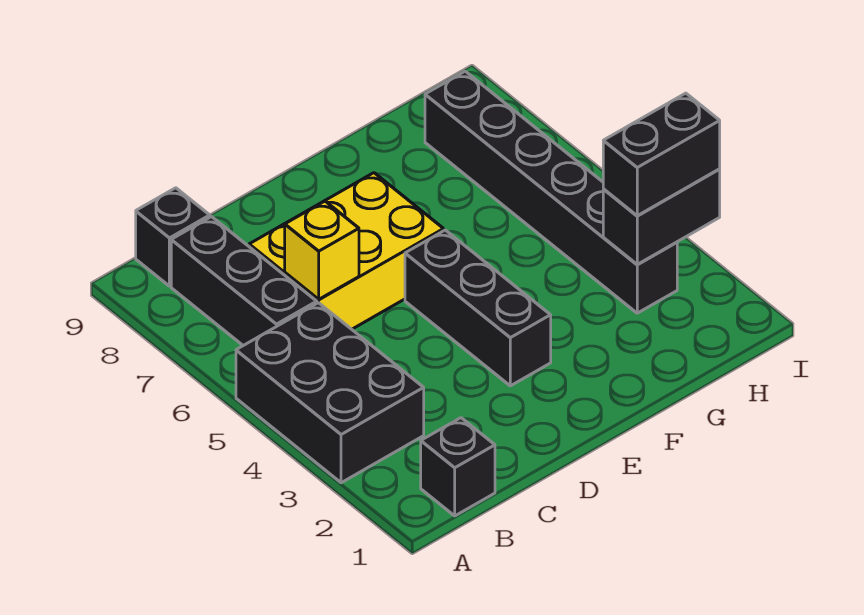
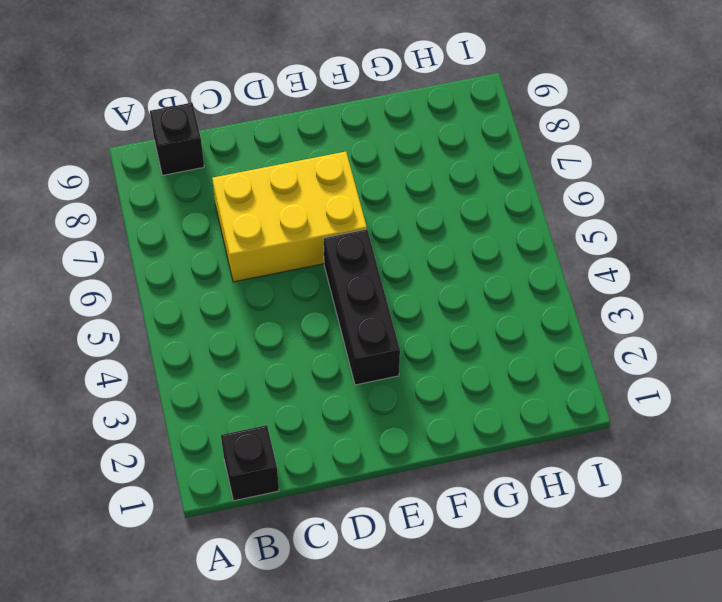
none -> black 2x3 brick [236,303,424,483]
none -> black 1x3 brick [171,217,317,346]

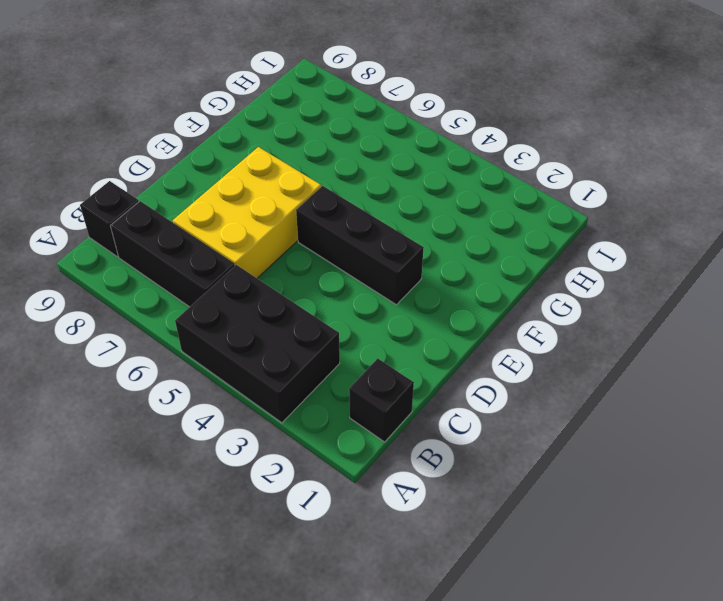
none -> black 1x6 brick [425,71,677,313]
none -> yellow 1x1 brick [285,201,359,299]

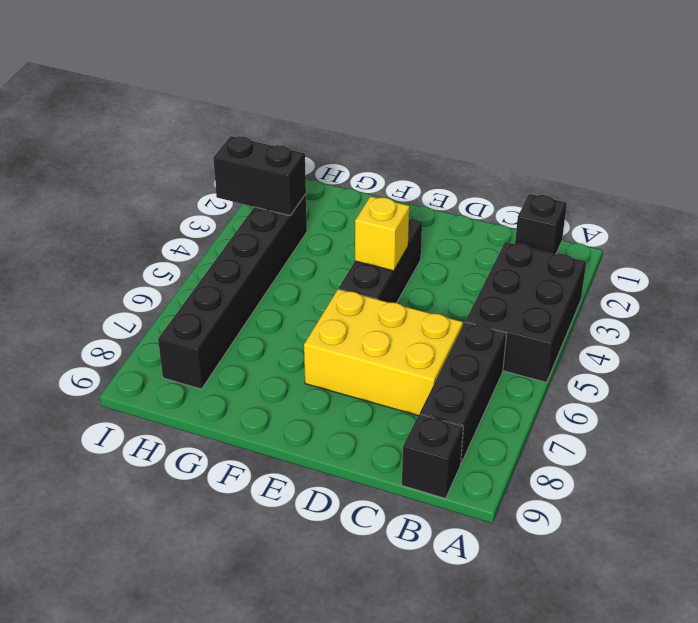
yellow 1x1 brick [355,196,409,271] -> yellow 1x1 brick moved to [285,201,359,299]
none -> black 1x2 brick [603,93,720,216]

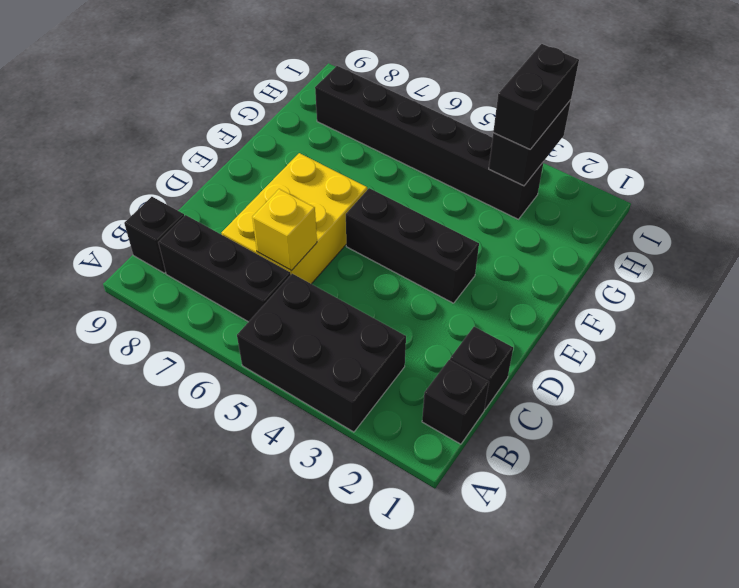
black 1x1 brick [450,327,513,409] -> none

